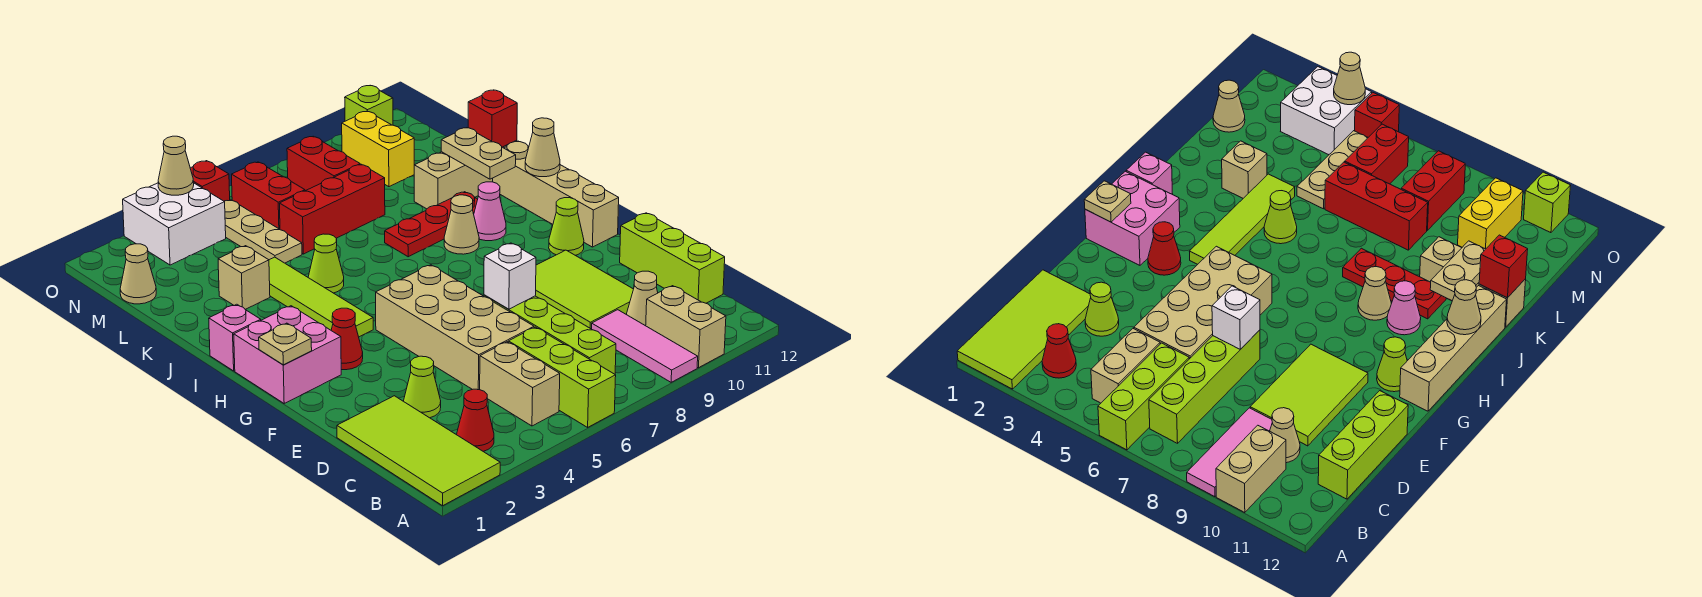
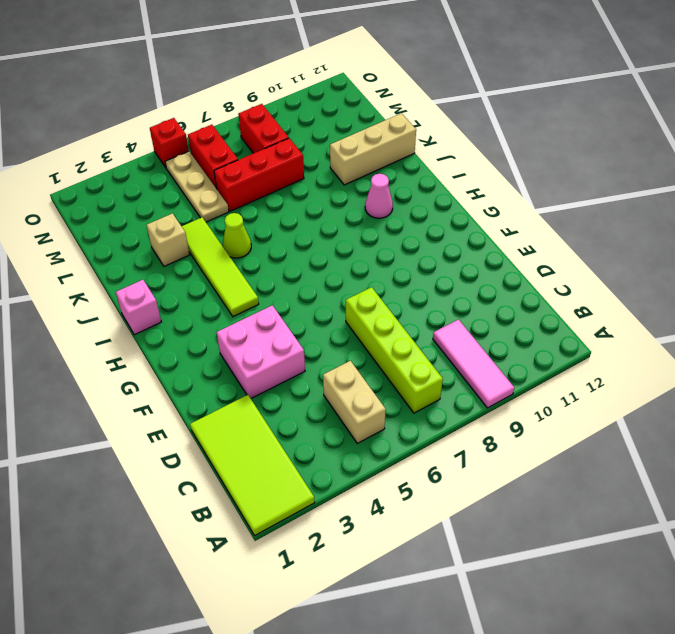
pink 2x2 brick [217,305,305,398] -> pink 2x2 brick moved to [234,306,341,403]
none -> lime 1x3 brick [508,327,616,427]
none -> tan 1x2 brick [645,286,726,368]
none -> red 1x1 cone [457,389,494,452]
none -> tan 1x1 cone [627,271,658,325]

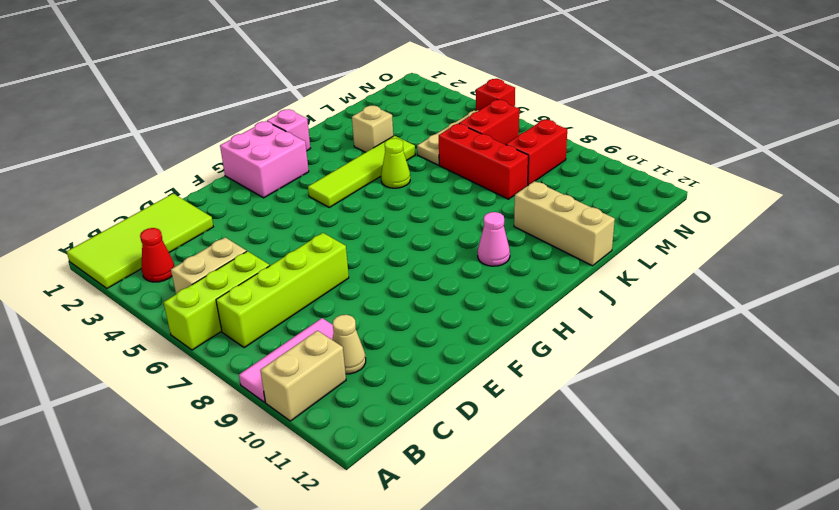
none -> lime 1x3 brick [620,213,725,303]
none -> lime 1x1 cone [404,356,441,418]
none -> tan 2x4 brick [376,265,534,390]
none -> lime 2x3 tile [535,250,633,329]

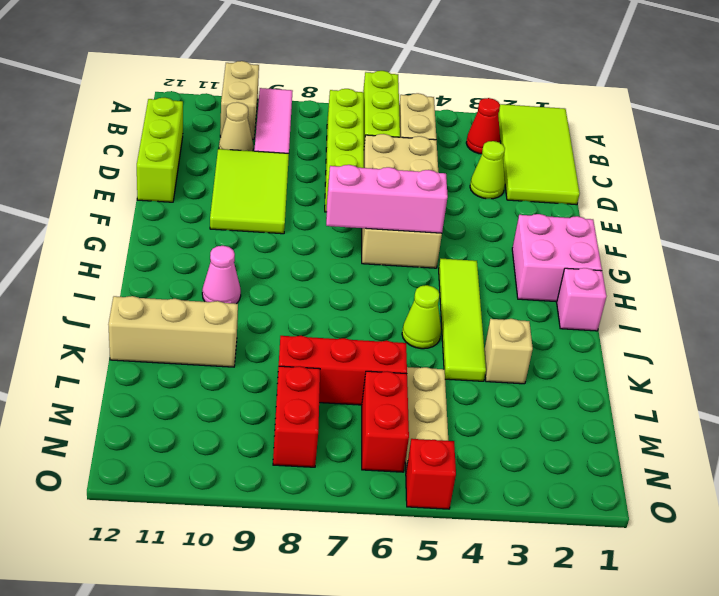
pink 1x3 brick [326,165,448,233] -> none
none -> red 1x1 cone [331,308,363,370]
none -> lime 1x1 cone [549,198,584,255]
none -> tan 1x4 brick [493,141,619,247]
none -> tan 1x1 cone [444,195,479,254]

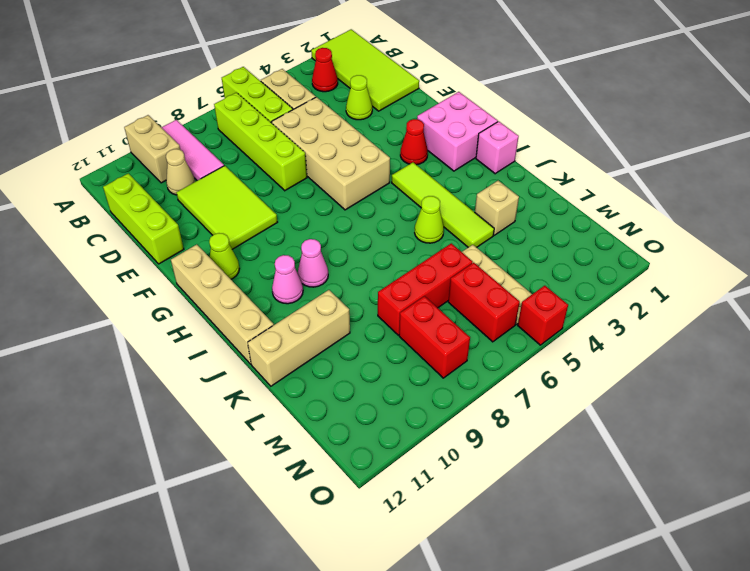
pink 1x1 cone [298,239,328,287] -> tan 1x1 cone [444,195,479,254]
none -> red 1x3 plate [385,192,478,257]
none -> tan 1x1 cone [120,244,156,304]
none -> yellow 1x2 brick [341,111,414,187]
none -> white 2x2 brick [123,183,226,265]

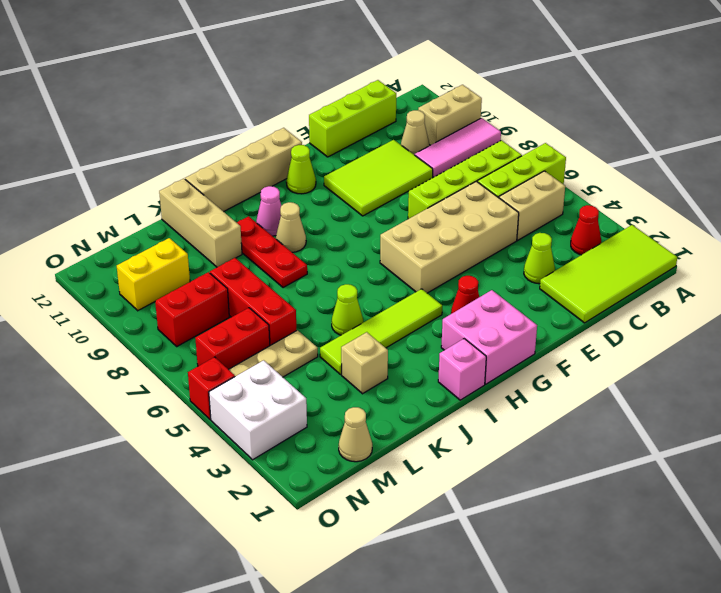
none -> lime 1x1 brick [345,86,393,125]
none -> white 1x1 brick [484,243,536,309]
none -> tan 1x1 plate [259,323,312,365]
none -> tan 1x1 cone [525,118,560,177]

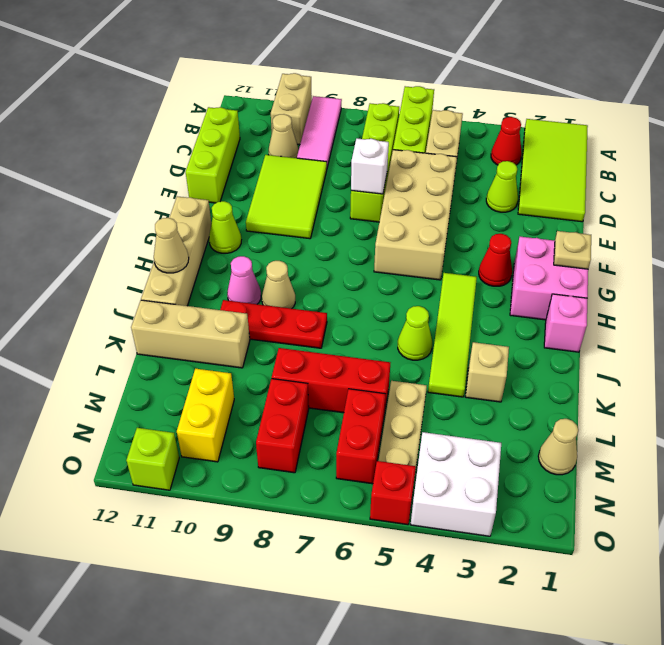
none -> tan 1x2 plate [441,128,516,179]
none -> red 1x1 brick [468,90,517,147]
none -> tan 1x1 cone [158,136,194,195]

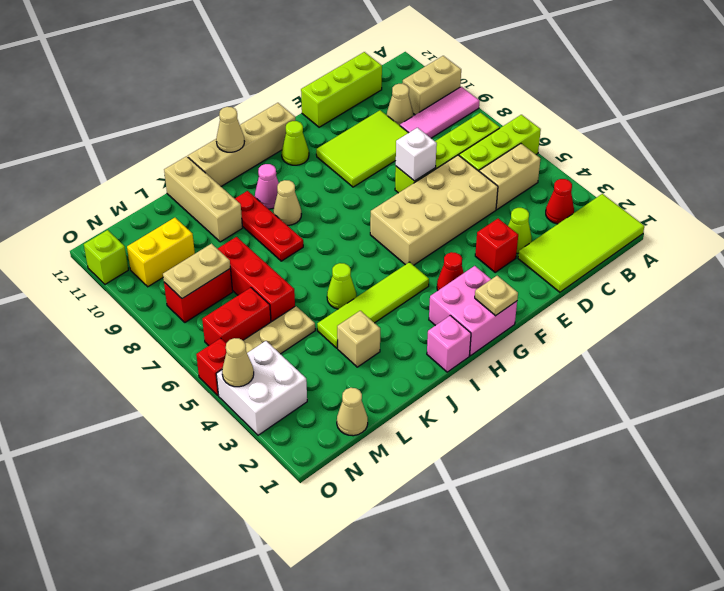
red 1x1 brick [475,219,518,272] -> red 1x1 brick moved to [468,90,517,147]
tan 1x2 plate [163,244,230,299] -> tan 1x2 plate moved to [441,128,516,179]

